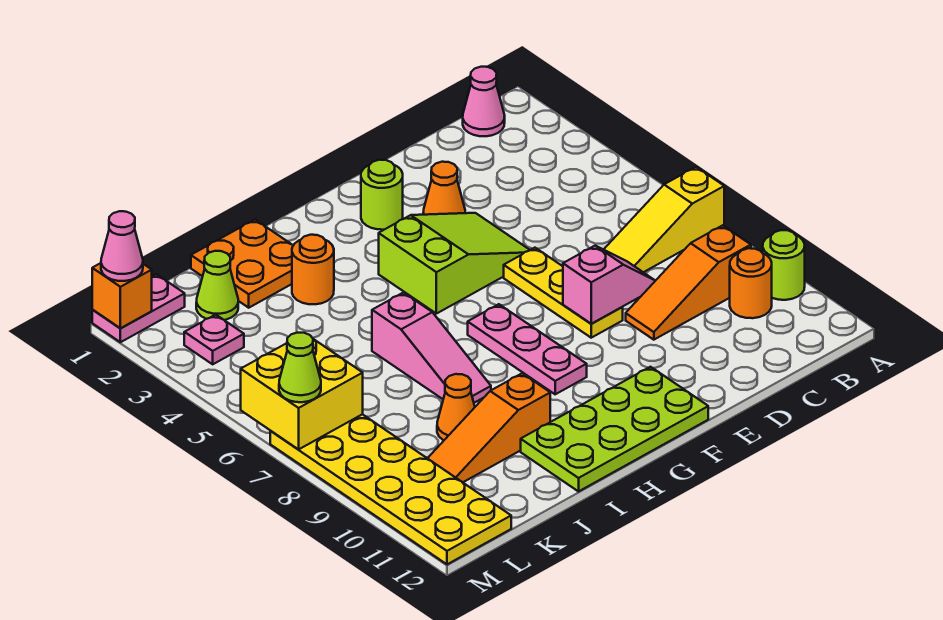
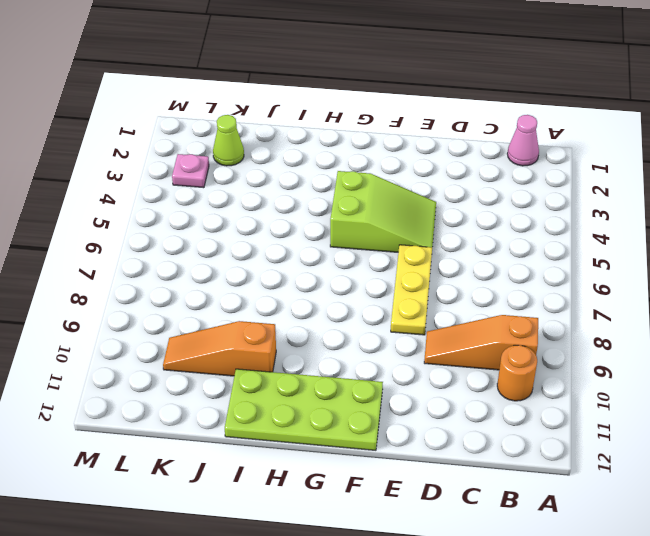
none -> yellow 1x3 slope [604,167,724,272]
none -> lime 1x1 round brick [763,230,805,300]
none -> orange 1x1 cone [423,162,465,215]

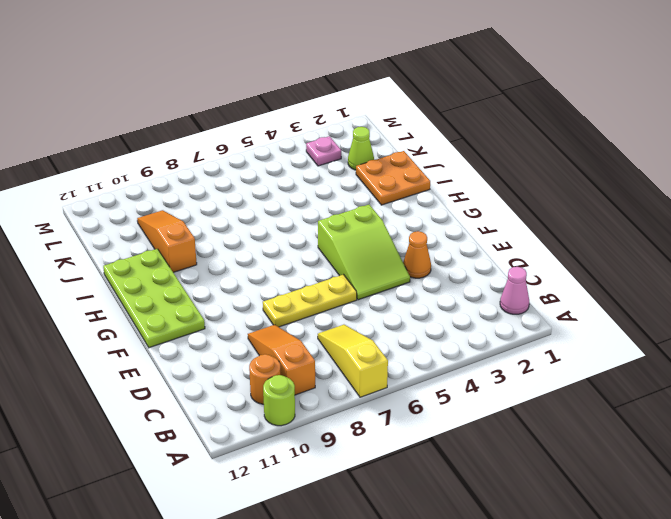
none -> lime 1x1 round brick [361,160,403,230]
none -> pink 1x3 plate [468,304,587,394]
none -> orange 1x1 round brick [292,235,334,304]

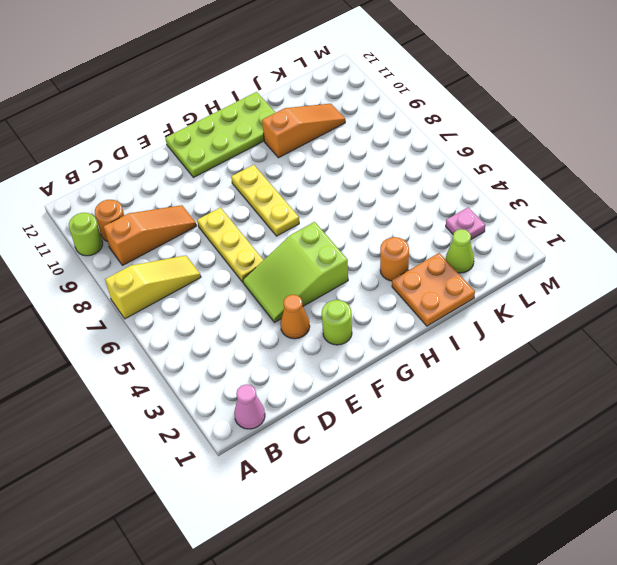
yellow 1x3 plate [231,165,299,236] -> pink 1x3 plate [468,304,587,394]
none -> pink 1x3 slope [372,293,491,403]
none -> orange 1x1 cone [437,374,475,440]
none -> pink 1x2 plate [92,274,185,342]

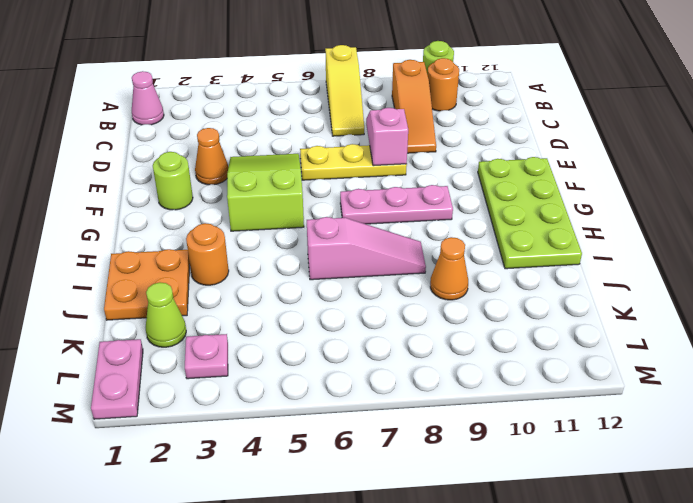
none -> orange 1x3 slope [428,373,550,482]
none -> yellow 2x6 plate [270,414,511,564]
none -> yellow 2x2 brick [241,339,363,450]

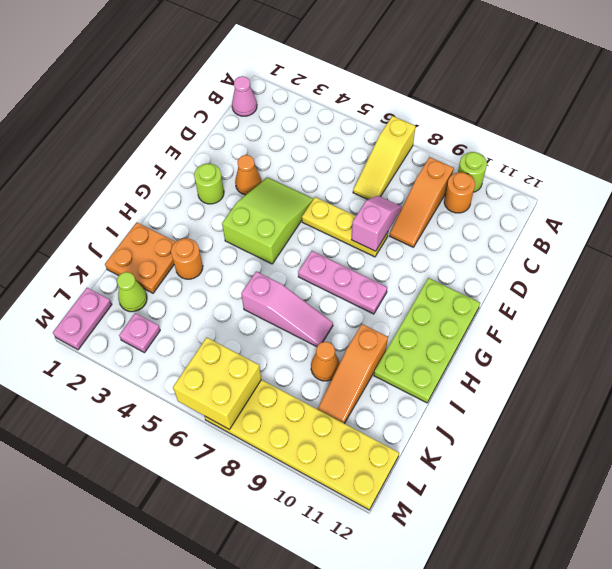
none -> orange 1x1 brick [92,263,152,328]
none -> pink 1x1 cone [101,211,143,281]
none -> lime 1x1 cone [279,333,321,402]

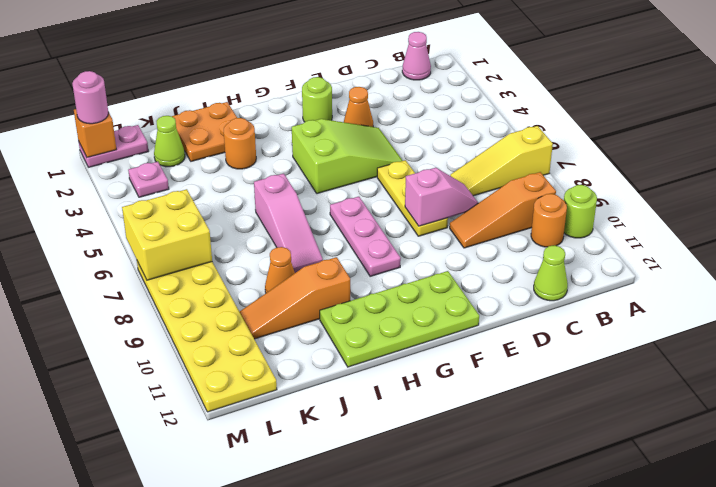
lime 1x1 cone [534,245,568,301] -> lime 1x1 cone moved to [279,333,321,402]
pink 1x1 round brick [72,71,108,124] -> pink 1x1 cone [101,211,143,281]

